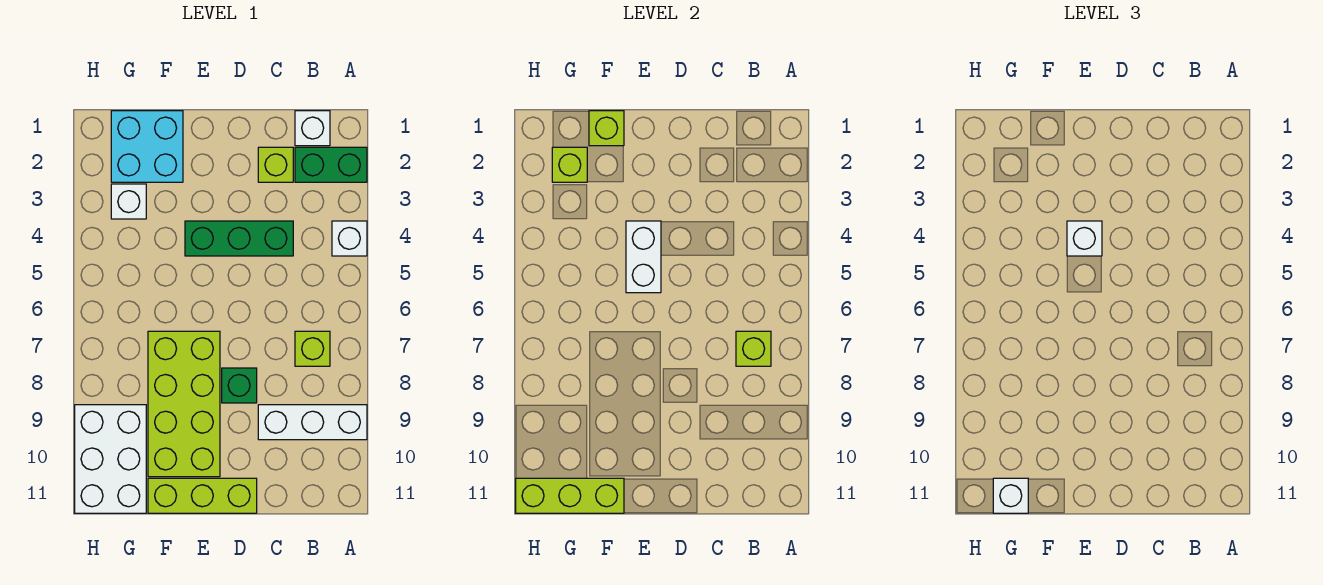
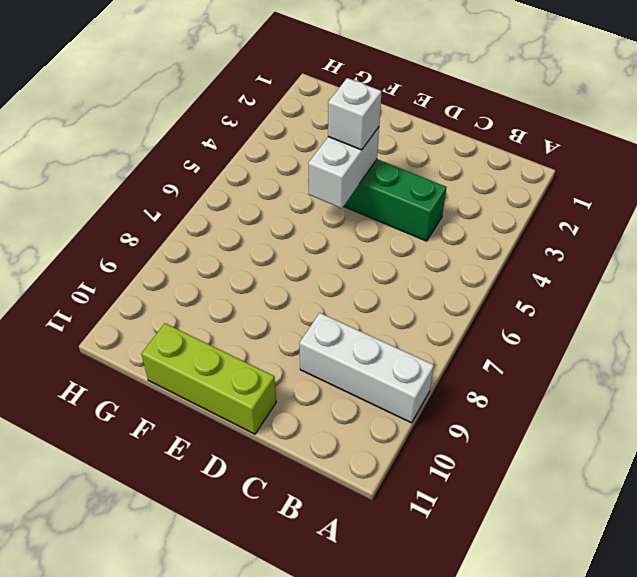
none -> green 1x2 brick [295,147,367,182]
none -> white 1x1 brick [332,221,367,256]
none -> white 1x1 brick [295,111,330,146]

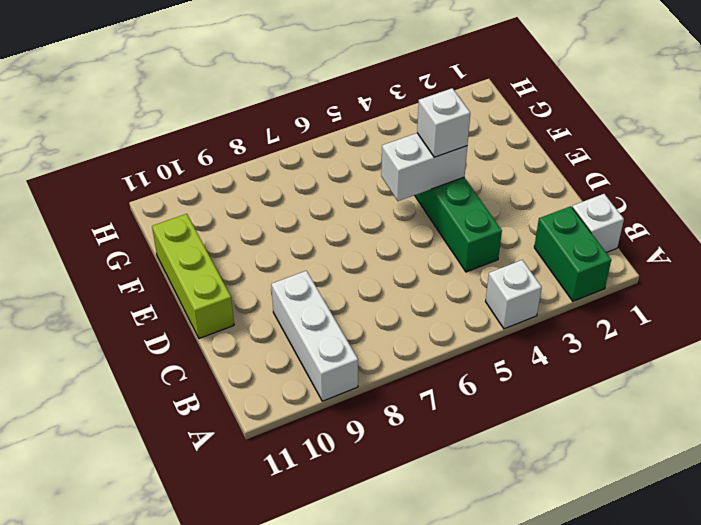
none -> lime 1x1 brick [295,331,330,366]
none -> lime 1x1 brick [258,147,293,182]
none -> green 1x1 brick [222,368,257,403]

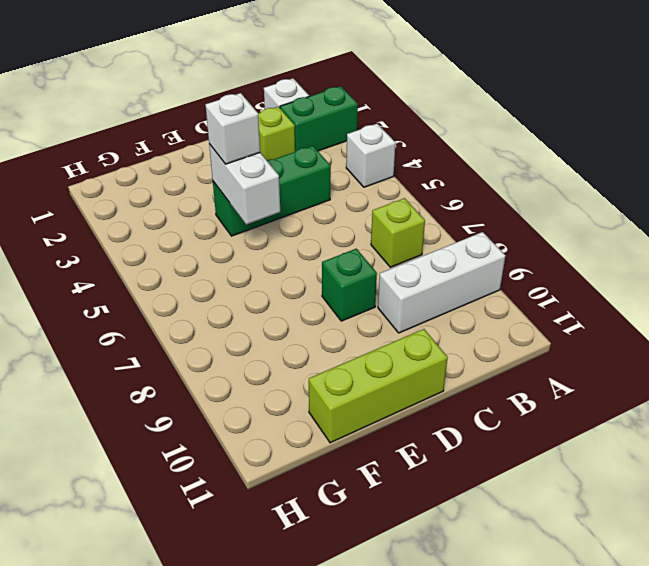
none -> lime 2x4 brick [148,331,220,477]
none -> cyan 2x2 brick [111,111,183,182]
none -> white 1x1 brick [111,184,146,219]

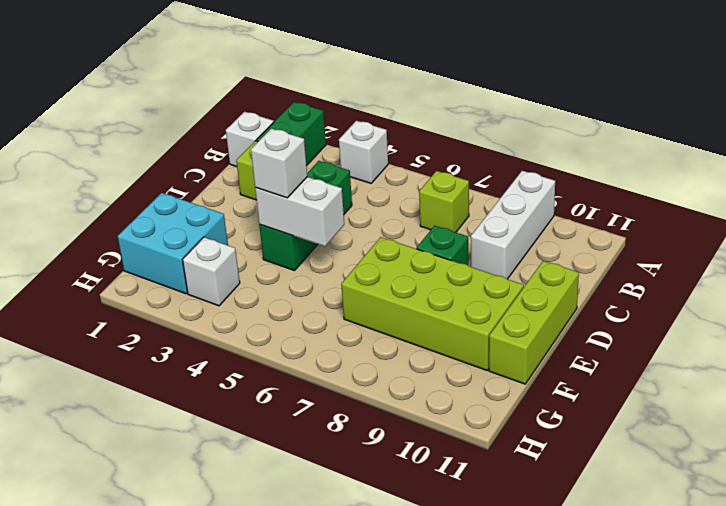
none -> white 2x3 brick [75,405,146,513]
none -> lime 1x1 brick [736,331,771,366]
none -> lime 1x1 brick [589,111,624,146]

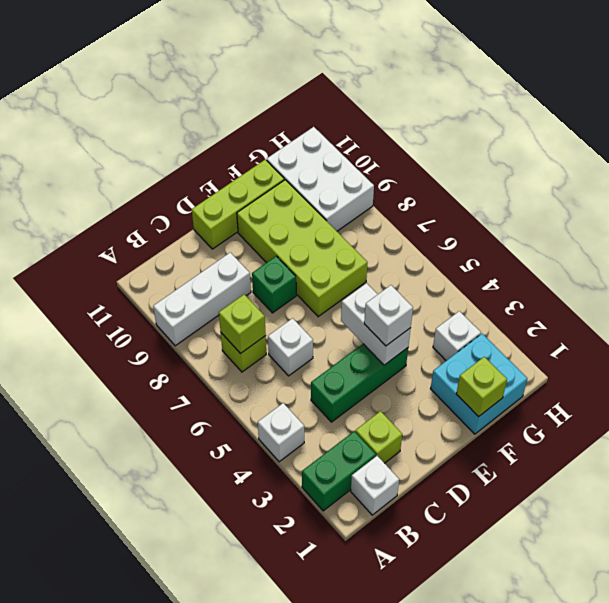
white 1x1 brick [268,318,313,376] -> white 1x1 brick moved to [993,478,1028,513]
none -> lime 1x3 brick [516,478,624,513]
none -> lime 1x1 brick [552,147,587,182]

